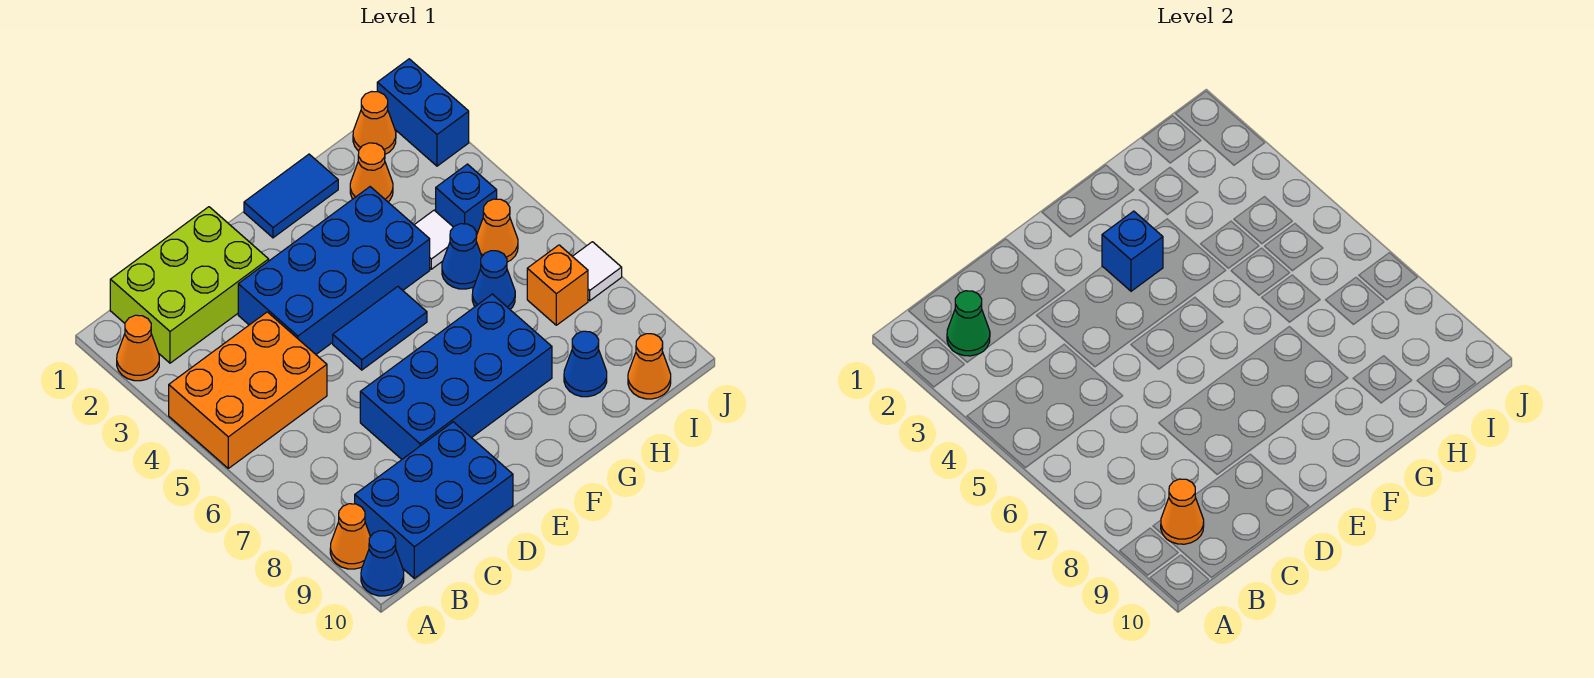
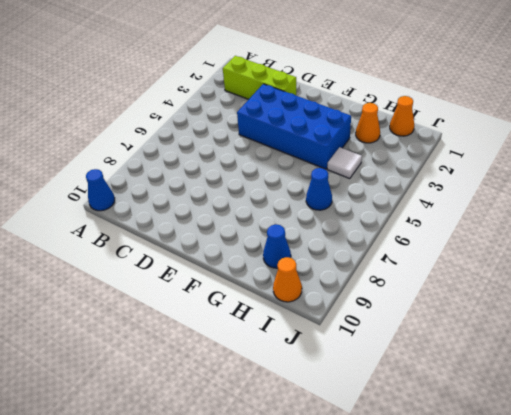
lime 1x3 brick [223,56,296,99] -> lime 2x3 brick [110,207,269,363]
none -> orange 1x1 cone [117,315,159,381]
none -> orange 2x3 brick [169,312,327,468]
none -> orange 1x1 cone [330,504,370,569]

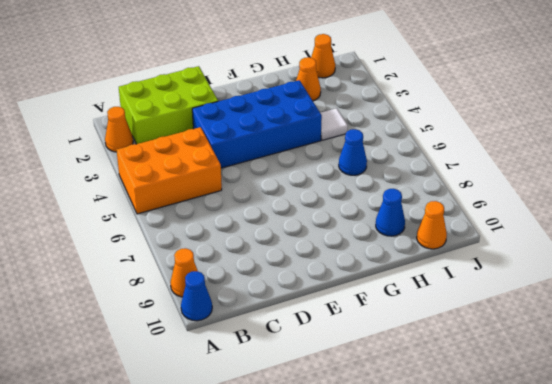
none -> blue 2x3 brick [355,422,513,578]
none -> blue 2x4 brick [360,294,552,459]
none -> blue 1x2 tile [333,287,427,370]

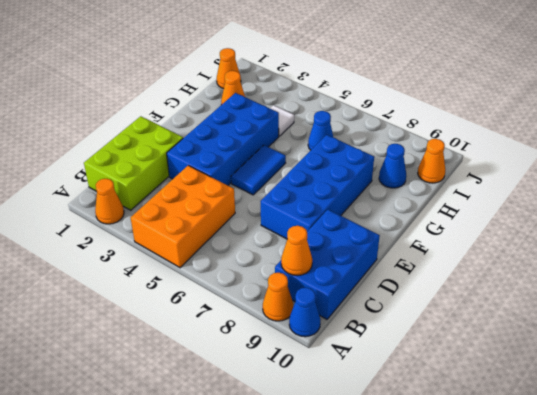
none -> blue 1x2 tile [244,154,338,238]
none -> blue 1x1 cone [442,224,482,289]
none -> blue 1x1 brick [436,164,497,233]

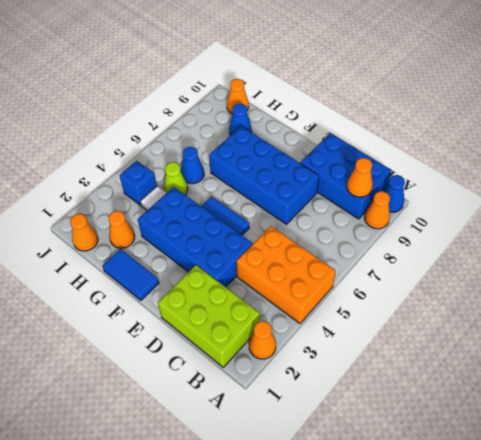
lime 1x1 cone [164,162,188,195] -> blue 1x1 cone [442,224,482,289]
none -> orange 1x1 cone [476,199,518,262]
none -> orange 1x1 brick [527,245,588,325]
none -> blue 1x2 brick [377,59,469,166]

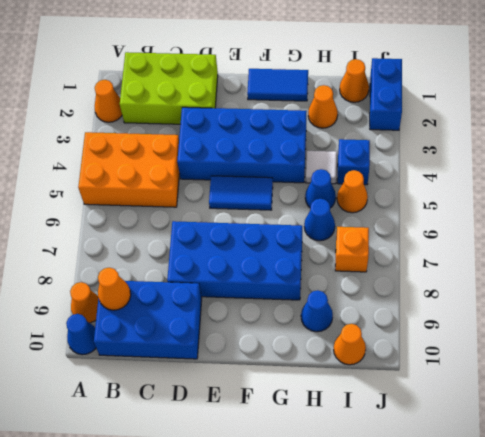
none -> white 1x1 tile [572,242,622,301]
none -> green 1x1 cone [947,291,990,356]
none -> blue 1x1 brick [1102,211,1163,291]

